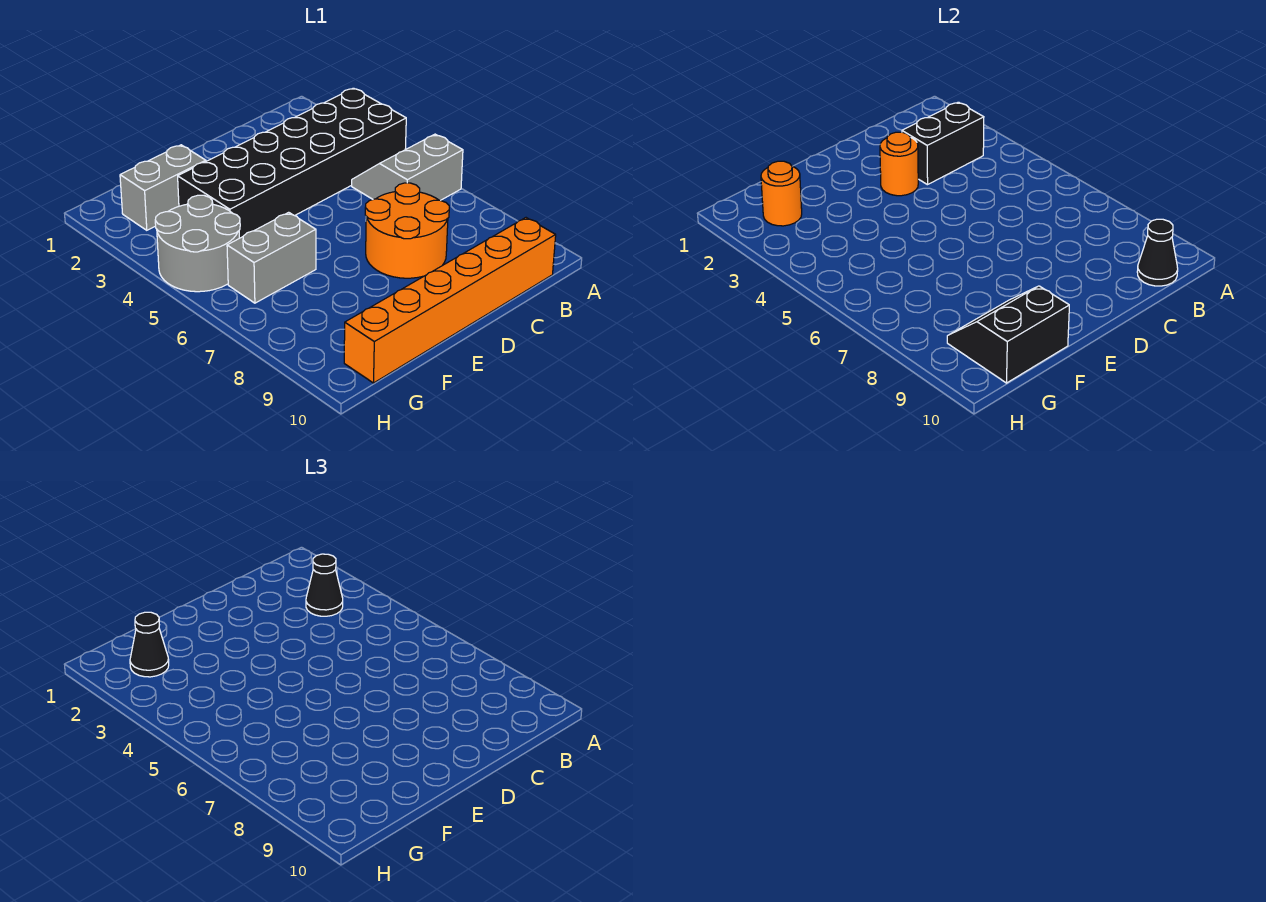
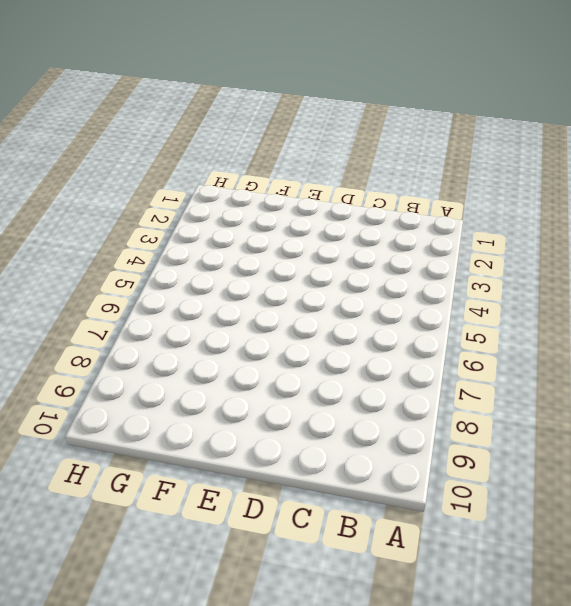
none -> black 2x6 brick [178,88,406,238]
none -> grey 2x2 slope [352,134,463,200]
none -> orange 1x6 brick [344,218,556,383]

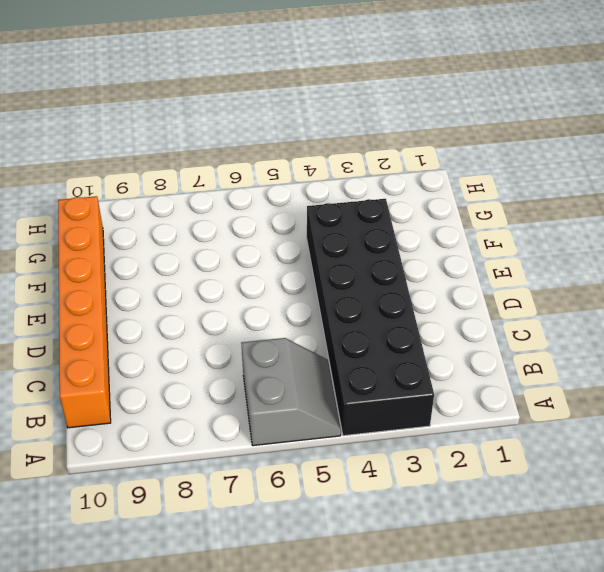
none -> orange 2x2 round brick [365,183,449,278]
none -> grey 1x2 brick [120,145,206,230]
none -> grey 1x2 brick [227,212,316,303]

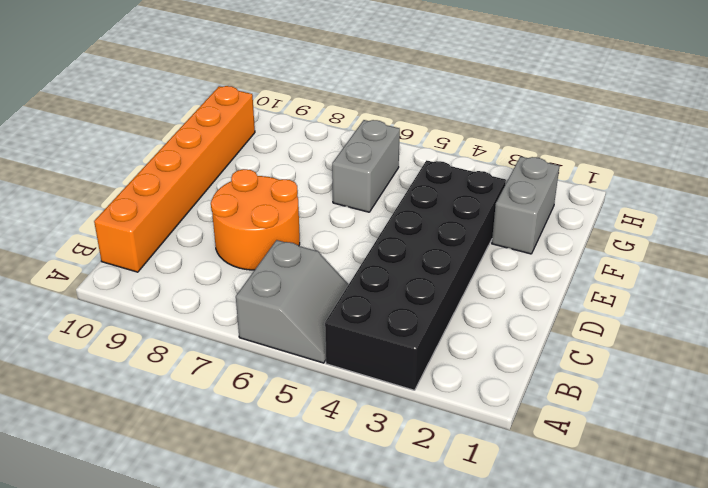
none -> grey 2x2 round brick [155,195,240,292]
none -> black 1x2 brick [902,102,984,185]
none -> black 1x1 cone [1137,219,1178,286]

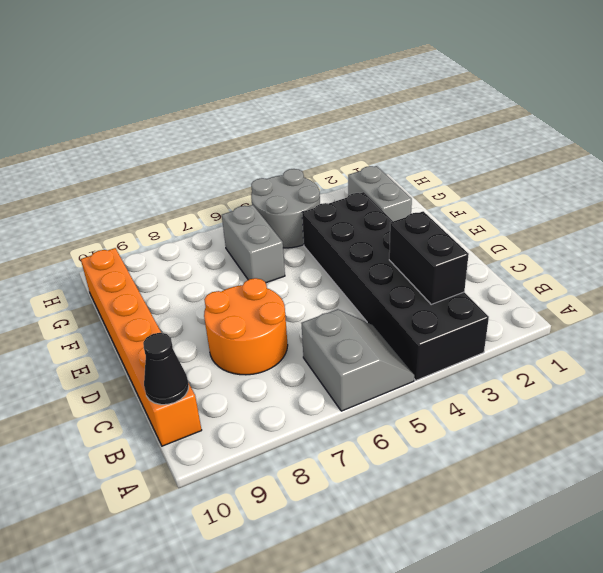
none -> orange 1x1 round brick [880,132,918,196]
none -> black 2x2 slope [947,286,1069,383]
none -> orange 1x1 round brick [761,161,802,226]

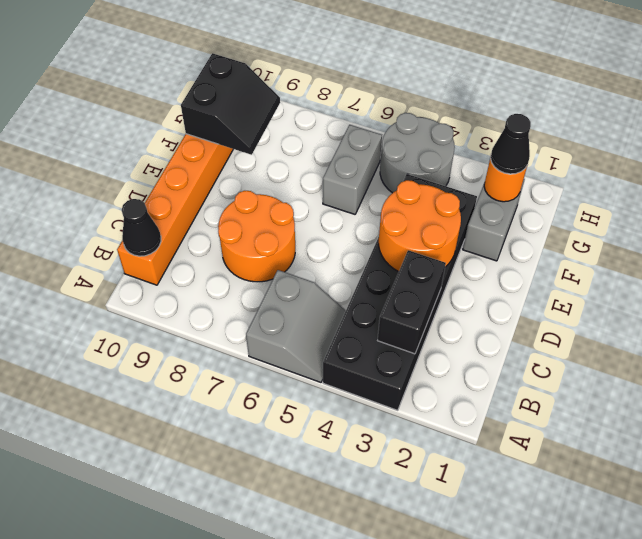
orange 2x2 round brick [379,180,461,272] -> orange 1x1 round brick [880,132,918,196]
none -> black 1x1 cone [306,554,343,616]

